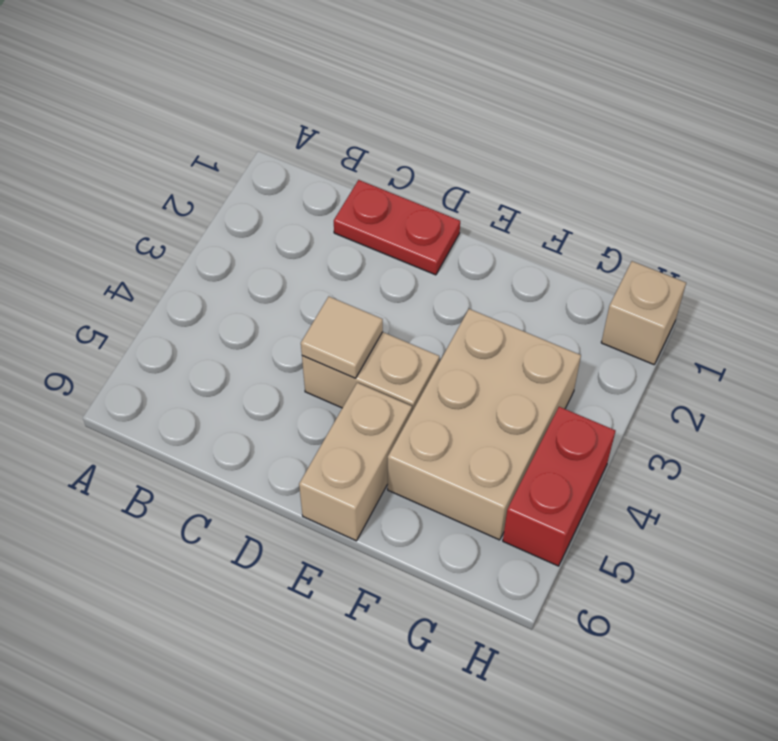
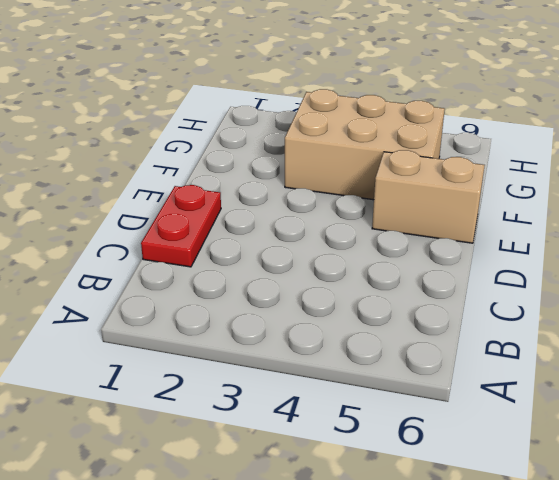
none -> tan 1x2 brick [302,332,439,411]
none -> tan 1x1 brick [601,261,686,365]

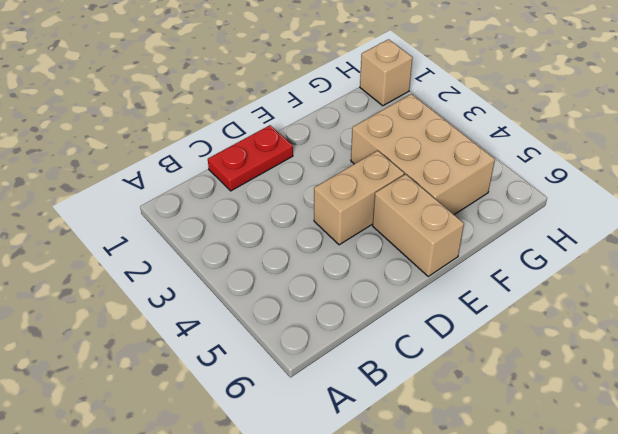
none -> red 1x2 brick [503,407,615,566]
none -> tan 1x1 tile [301,297,383,378]

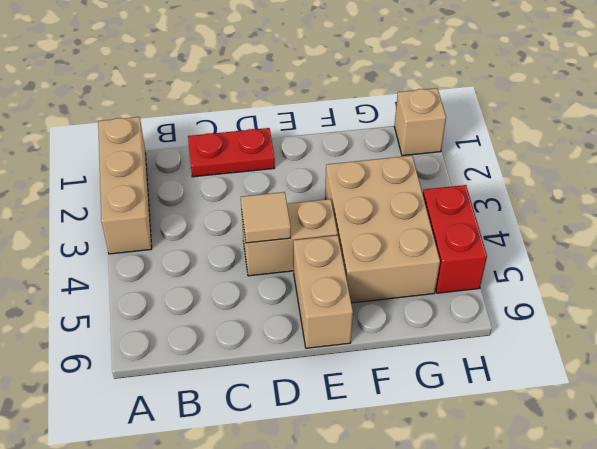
tan 1x3 brick [98,117,152,254] -> none

